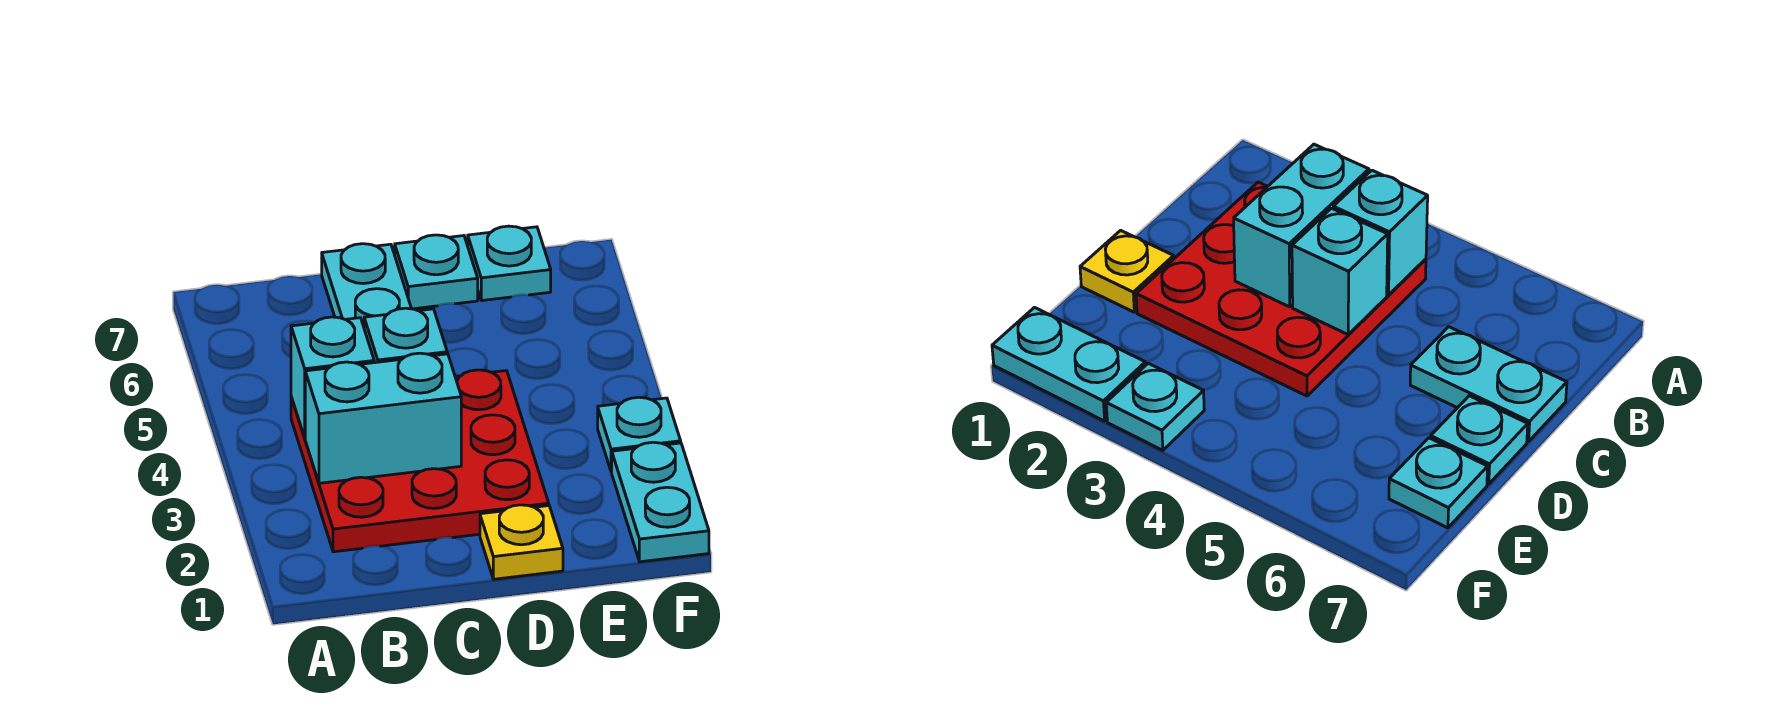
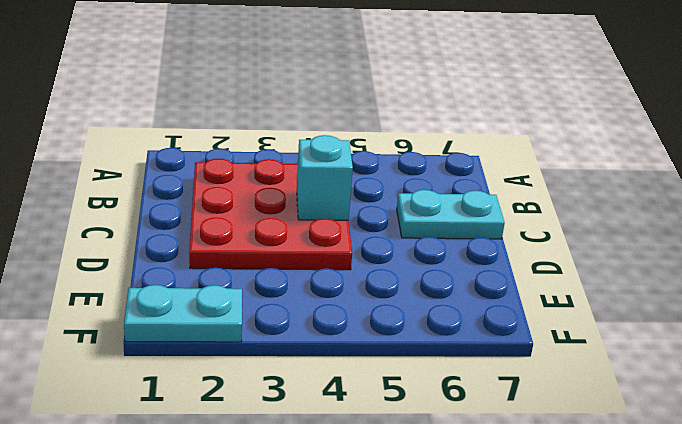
none -> yellow 1x1 plate [480,505,563,579]
none -> cyan 1x1 plate [395,235,478,309]

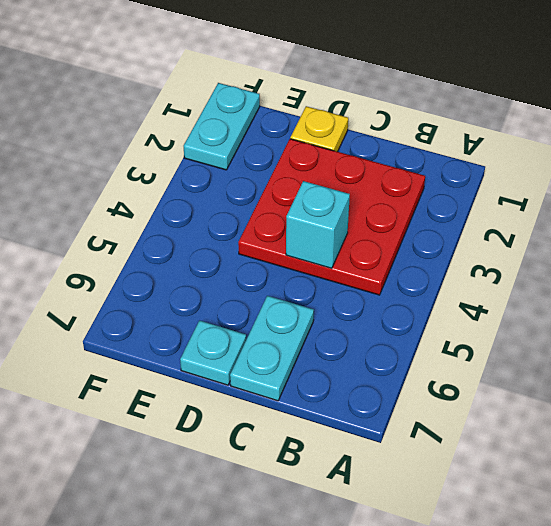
none -> cyan 1x1 plate [468,226,551,301]
none -> cyan 1x1 plate [598,397,681,472]

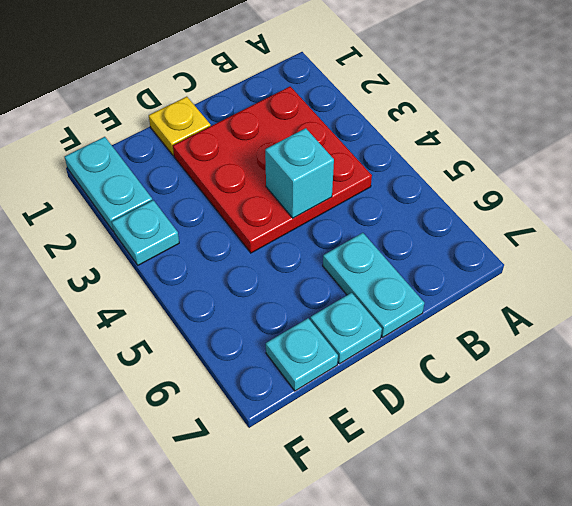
none -> cyan 1x2 brick [305,353,461,483]
none -> cyan 1x1 brick [291,317,374,438]

